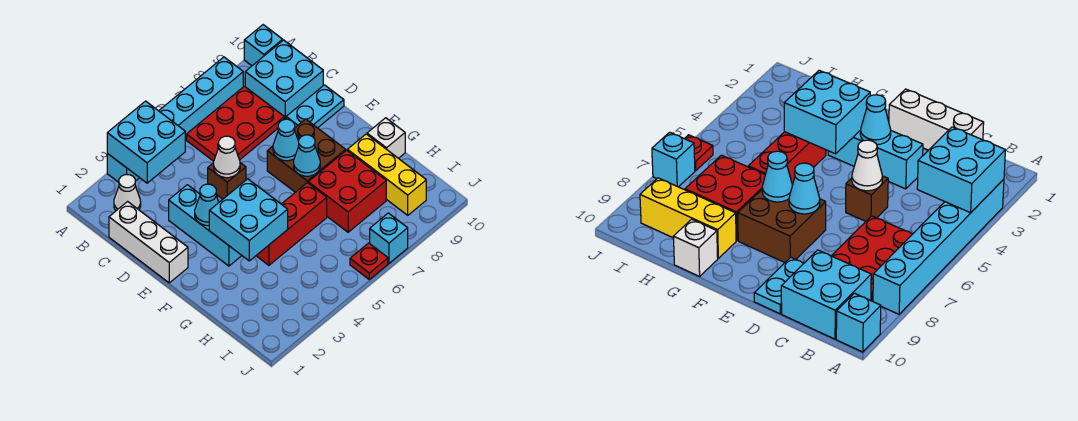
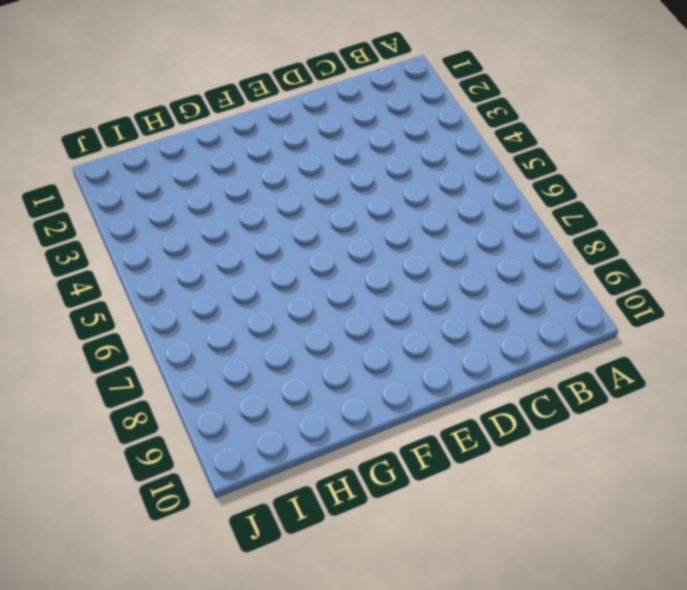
none -> cyan 1x6 brick [107,57,243,182]
none -> cyan 1x1 brick [244,25,283,66]
none -> white 1x1 cone [114,175,141,211]

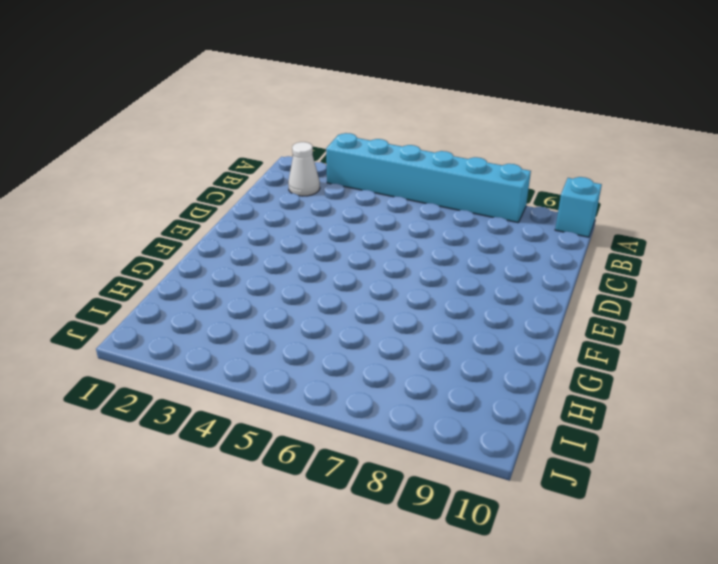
none -> red 2x3 plate [187,86,284,161]
none -> cyan 2x2 brick [245,40,323,120]
none -> white 1x3 brick [109,202,188,283]

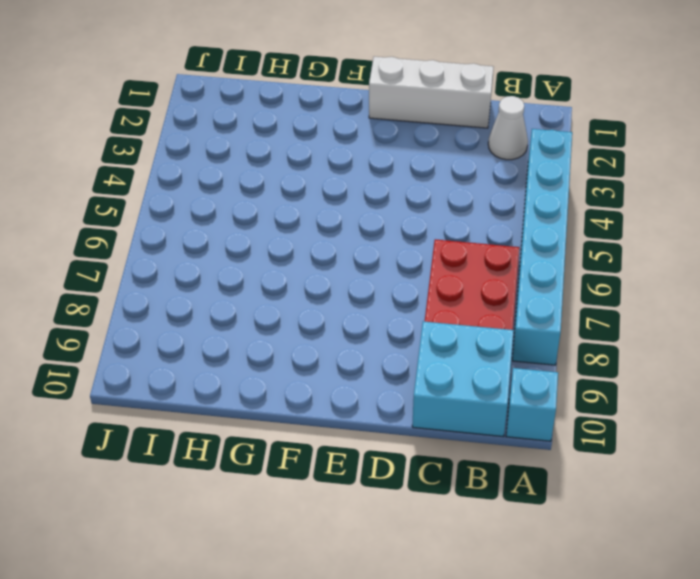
none -> cyan 1x3 brick [169,185,242,266]
none -> brown 1x1 brick [208,163,246,199]
none -> cyan 1x2 plate [286,85,344,128]

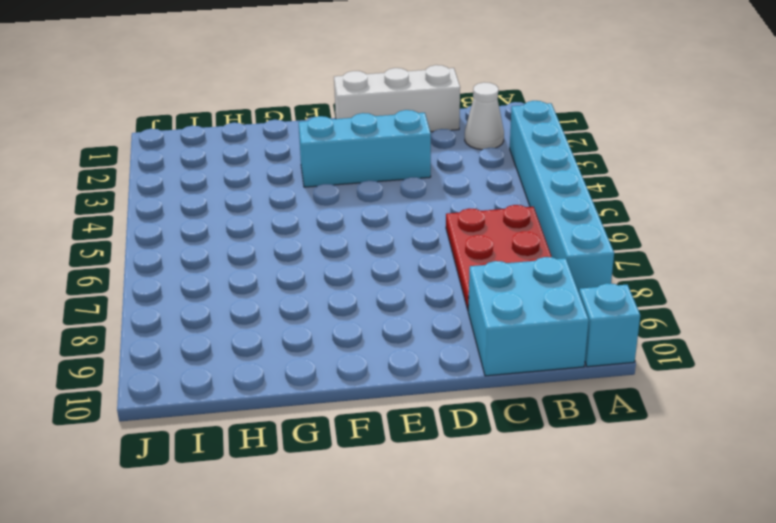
none -> brown 1x1 brick [208,163,246,199]
none -> cyan 1x2 plate [286,85,344,128]
none -> brown 2x2 brick [267,119,346,192]

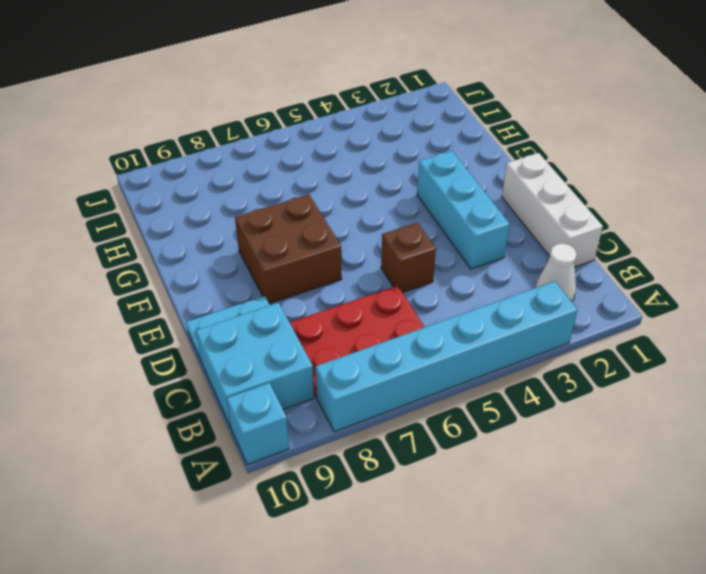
none -> red 1x3 brick [256,183,327,265]
none -> red 2x2 brick [308,150,386,232]
none -> yellow 1x3 brick [347,134,426,215]

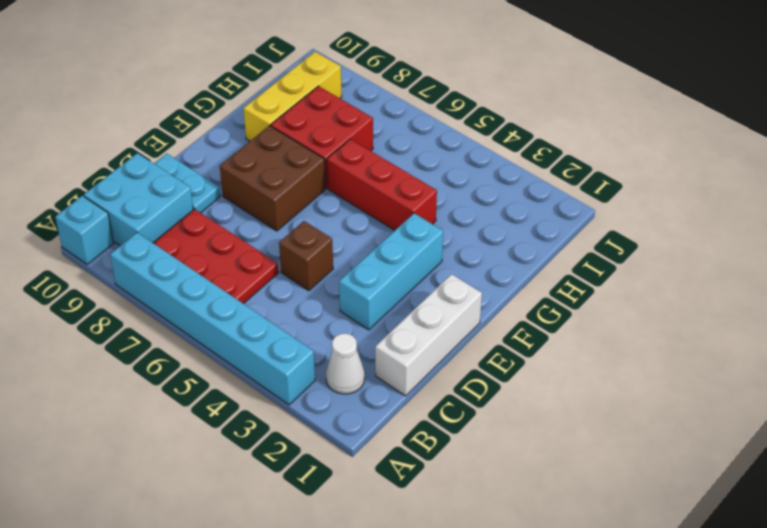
none -> white 1x1 brick [367,118,405,158]
none -> red 1x1 plate [350,243,388,280]
none -> cyan 1x1 brick [370,213,408,263]

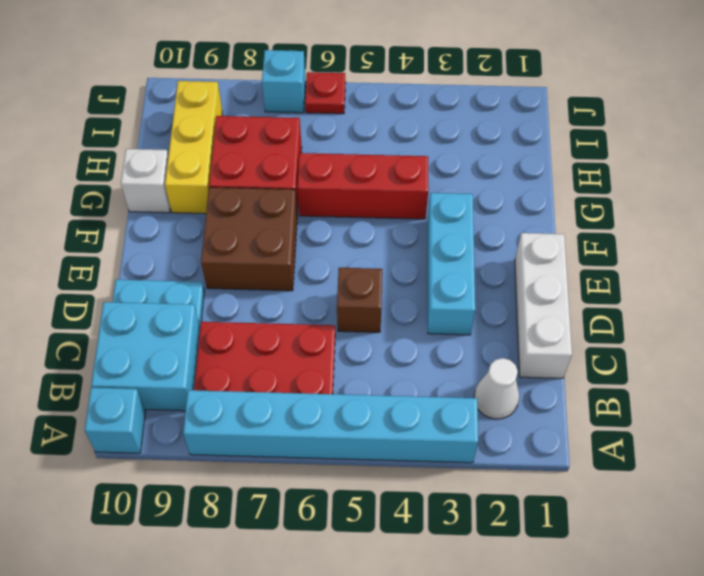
none -> cyan 2x2 brick [107,101,185,183]
none -> white 1x1 cone [213,136,240,178]
none -> cyan 1x1 cone [195,184,219,226]

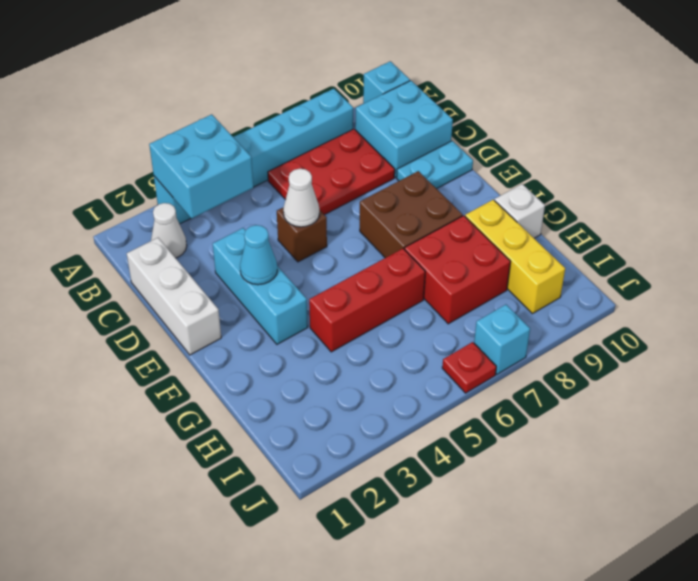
none -> cyan 1x1 cone [273,119,299,161]
none -> cyan 2x2 brick [209,179,288,261]
none -> cyan 1x1 cone [294,135,320,176]

